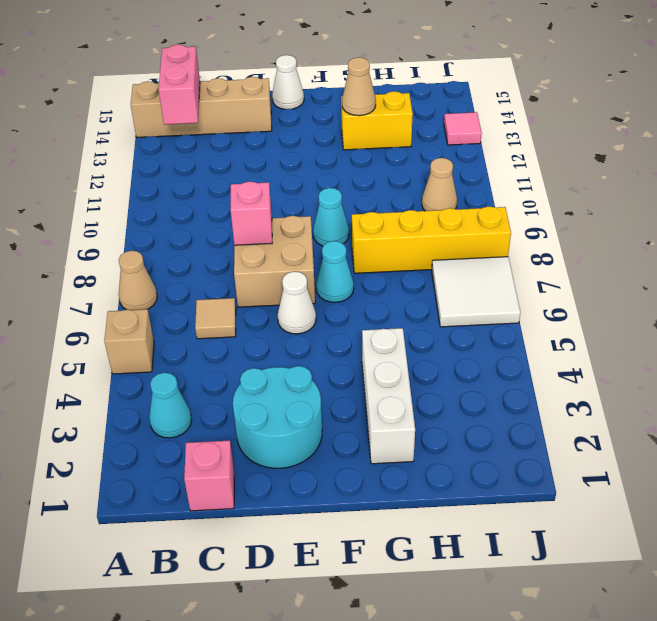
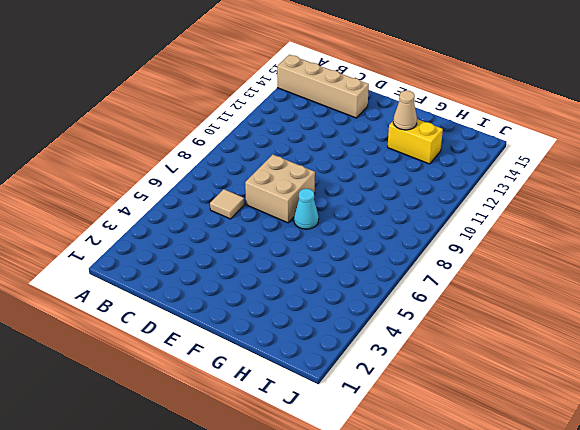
none -> tan 1x1 brick [104,309,154,374]
none -> tan 1x1 cone [119,251,157,310]
none -> cyan 1x1 cone [149,373,192,438]

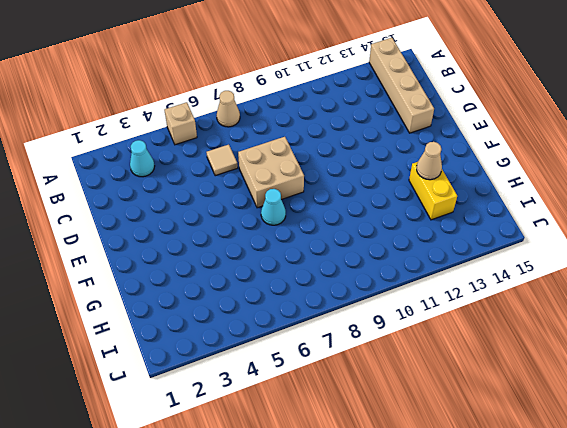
none -> pink 1x1 brick [184,440,234,511]
none -> cyan 2x2 round brick [233,366,322,468]
none -> white 1x1 cone [277,272,316,334]

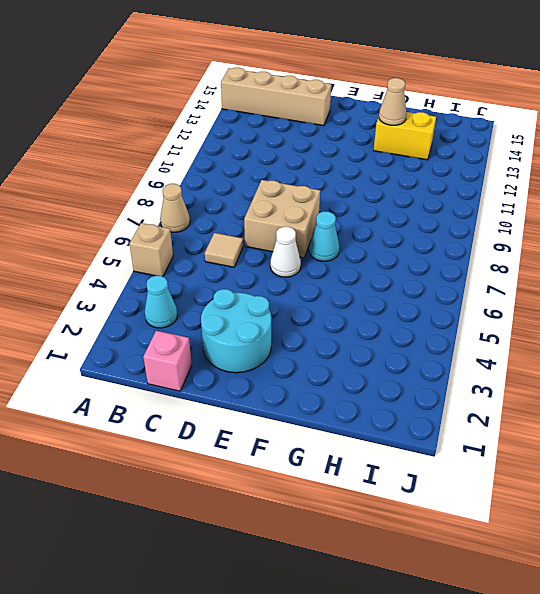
none -> white 1x1 cone [272,55,304,109]
none -> cyan 1x1 cone [313,188,349,246]
none -> white 1x3 brick [362,328,415,464]

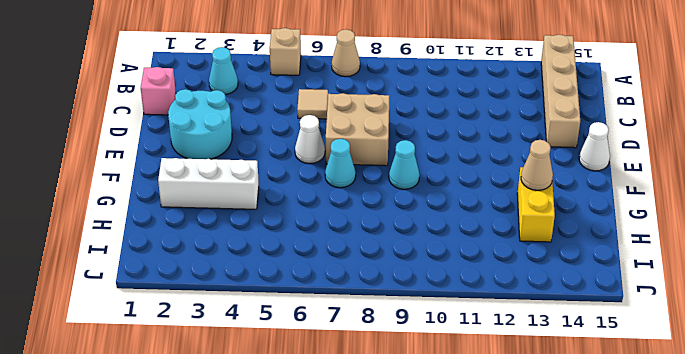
none -> yellow 1x4 brick [352,206,511,273]
none -> white 2x2 tile [432,257,521,327]
none -> tan 1x1 cone [422,158,457,211]

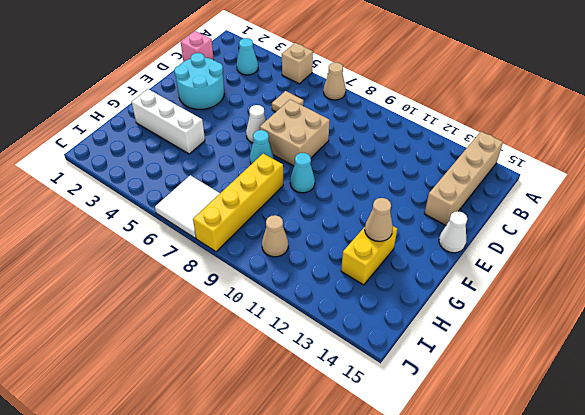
none -> pink 1x1 tile [444,112,482,145]
none -> pink 1x2 brick [159,45,200,124]
none -> pink 1x1 brick [230,182,272,245]

